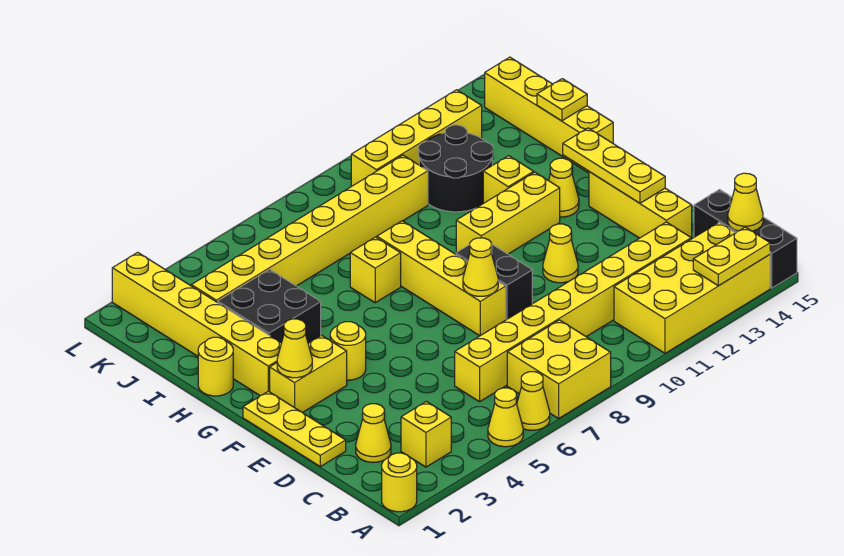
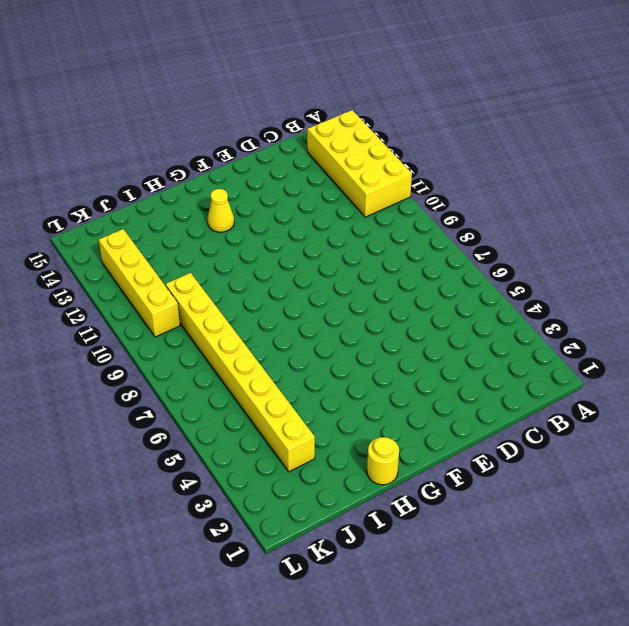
none -> yellow 1x1 round brick [382,453,417,512]
none -> yellow 1x1 cone [488,388,523,447]
none -> yellow 1x1 cone [517,372,550,430]
none -> yellow 2x2 brick [507,320,611,418]

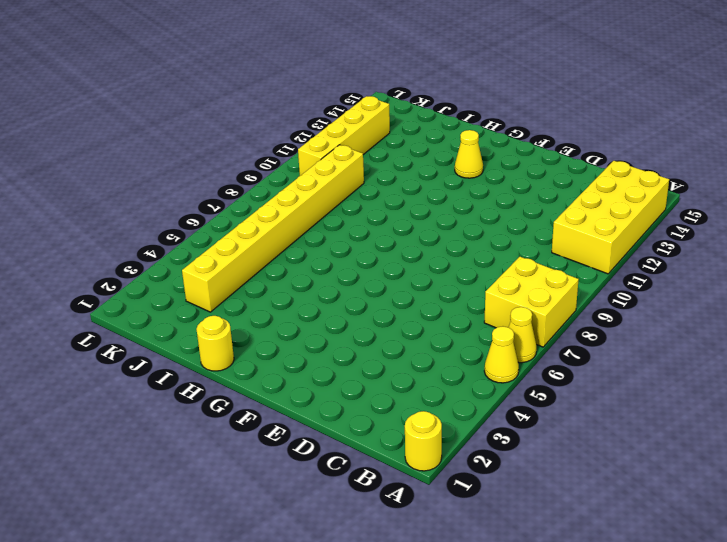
none -> black 1x3 brick [694,190,797,288]
none -> yellow 1x1 brick [401,401,451,467]
none -> yellow 1x1 cone [356,404,391,462]
none -> yellow 1x8 brick [455,222,691,402]

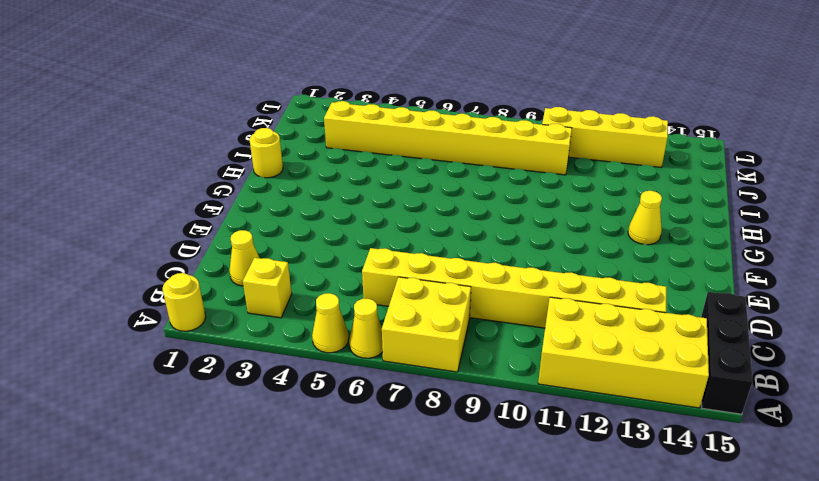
none -> yellow 1x3 plate [243,391,346,467]
none -> yellow 1x3 brick [589,172,692,239]
none -> yellow 1x4 brick [377,221,506,336]
none -> black 1x2 brick [456,244,532,320]

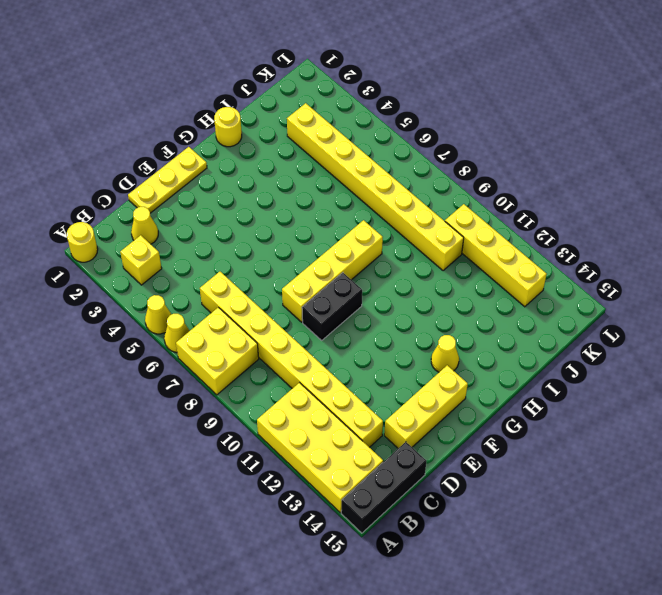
none -> yellow 1x1 cone [543,224,578,283]
none -> yellow 1x2 brick [270,335,347,412]
none -> yellow 1x1 round brick [330,322,366,380]
none -> yellow 1x6 brick [112,252,281,396]

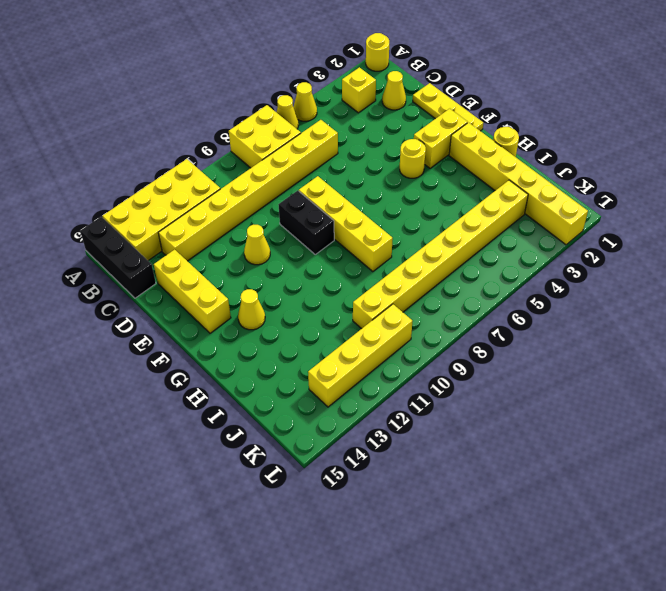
none -> yellow 1x3 brick [456,172,560,254]
none -> black 2x2 brick [218,269,321,343]
none -> yellow 1x1 brick [350,237,401,303]
none -> yellow 1x1 brick [483,156,534,203]

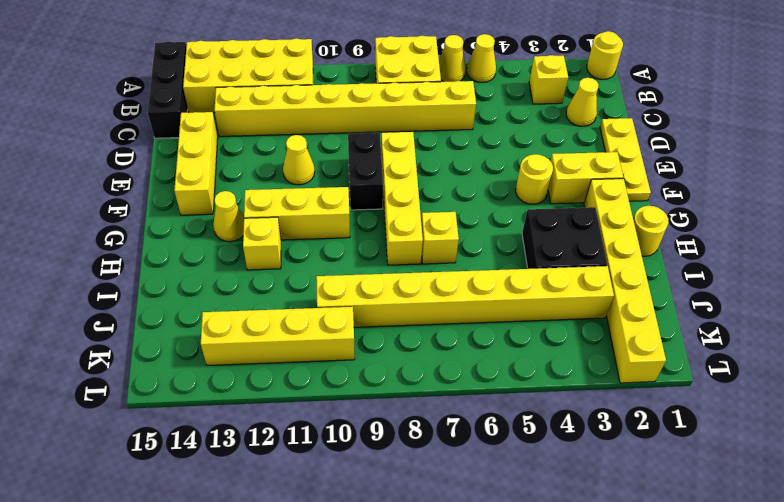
none -> yellow 1x4 brick [485,57,613,172]
none -> black 2x2 round brick [419,125,493,212]
none -> yellow 1x2 plate [693,227,770,286]
none -> yellow 1x1 cone [728,173,763,231]

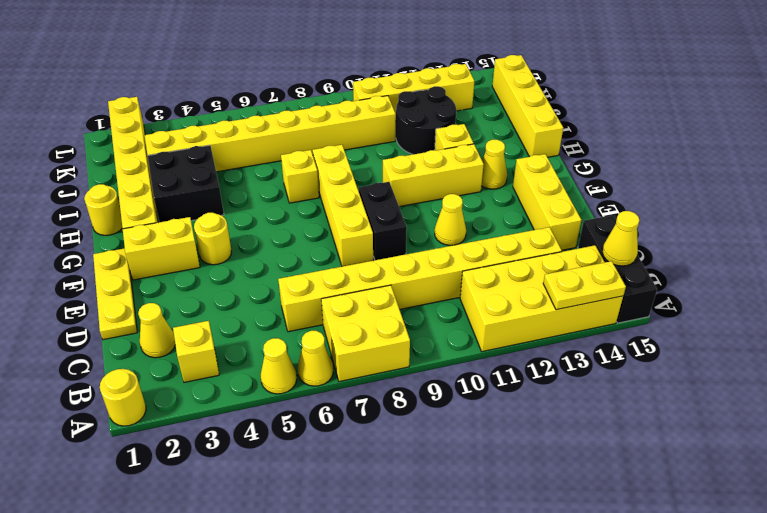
none -> yellow 1x1 cone [463,238,498,296]
none -> yellow 1x3 plate [563,128,665,203]
none -> yellow 1x1 cone [277,319,312,378]
none -> yellow 1x1 plate [537,79,587,121]

